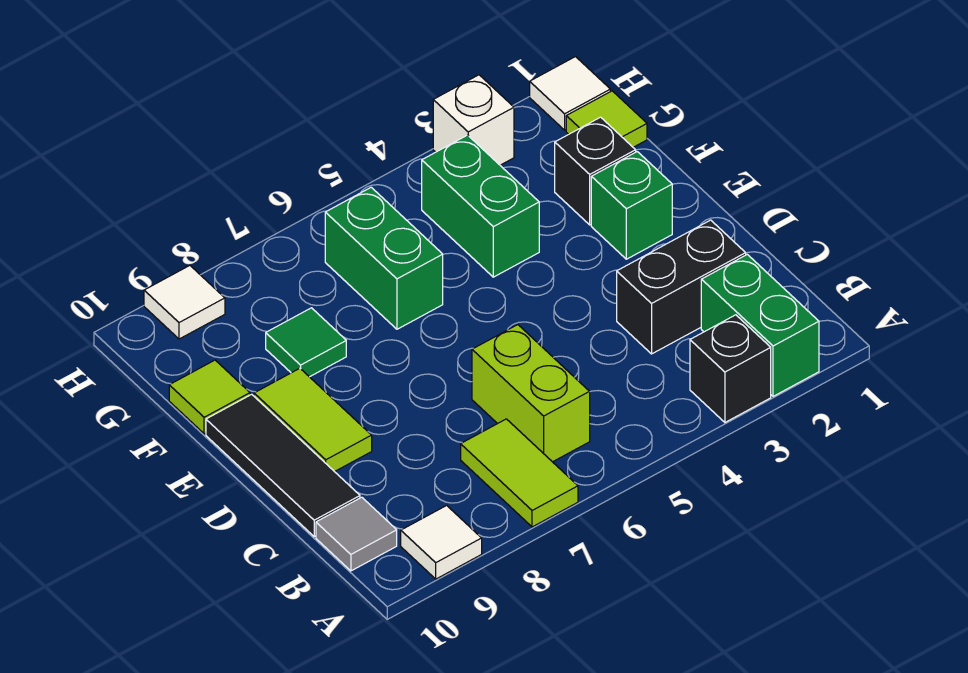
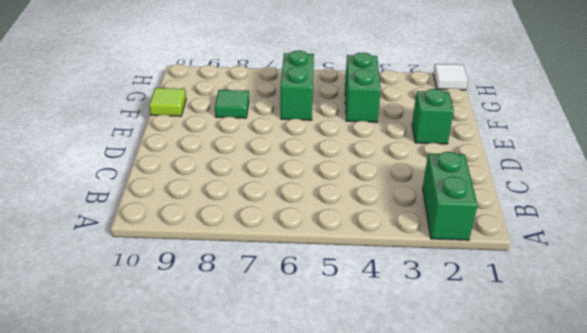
none -> black 1x1 brick [690,315,771,422]
none -> lime 1x2 tile [461,419,578,527]
none -> white 1x1 tile [401,505,482,579]

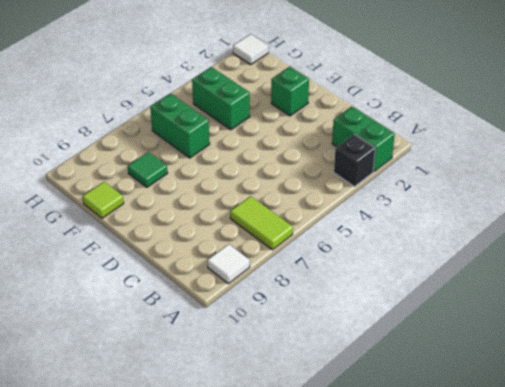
none -> lime 1x2 brick [472,325,590,462]
none -> grey 1x1 tile [316,497,397,571]
none -> black 1x2 brick [617,220,746,354]

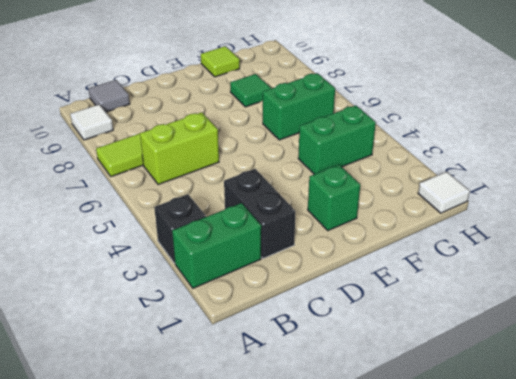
none -> black 1x3 tile [206,394,360,537]
none -> lime 1x2 tile [254,368,372,472]
none -> black 1x1 brick [555,117,636,225]

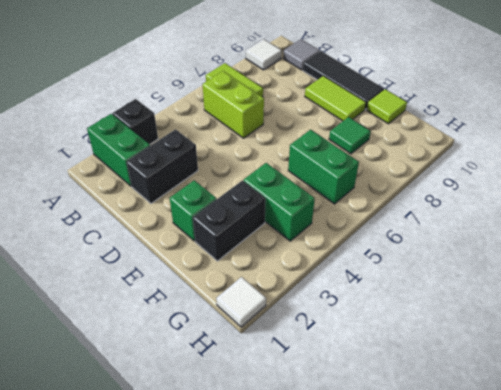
black 1x2 brick [193,180,266,261] -> black 1x1 brick [555,117,636,225]
none -> lime 1x1 tile [566,91,647,147]
none -> white 1x1 brick [433,75,514,165]
none -> white 1x1 tile [144,266,225,339]

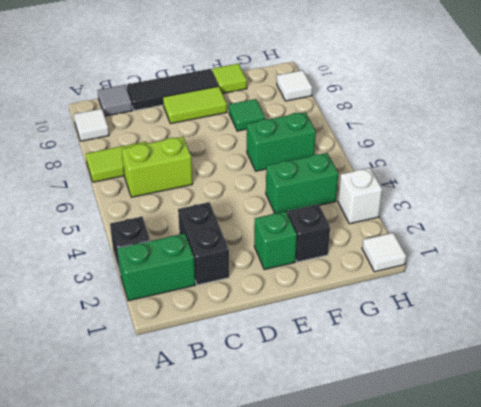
none -> lime 1x1 tile [566,91,647,147]

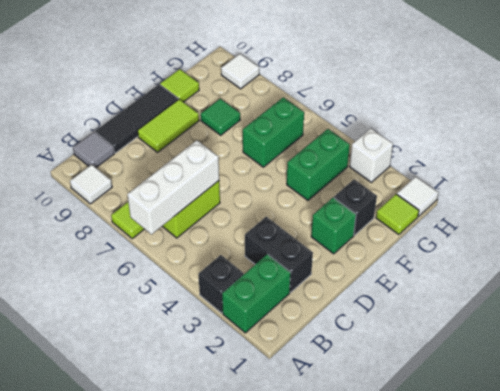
white 1x3 brick [127,140,219,234] -> none

